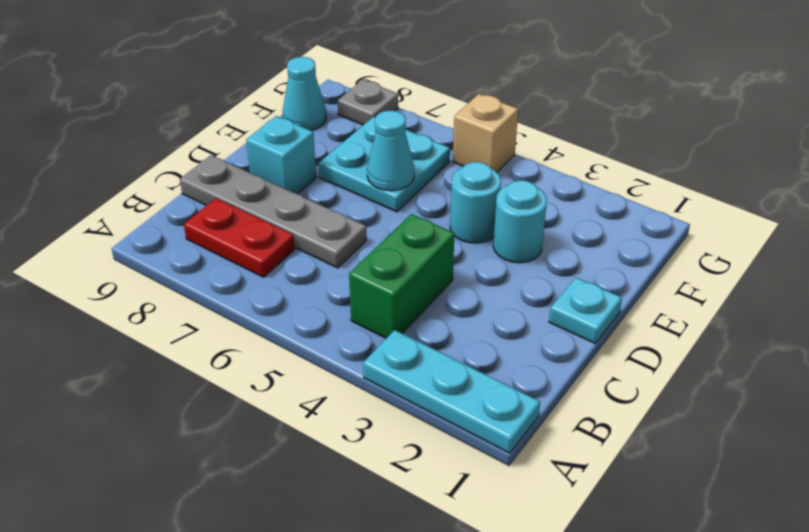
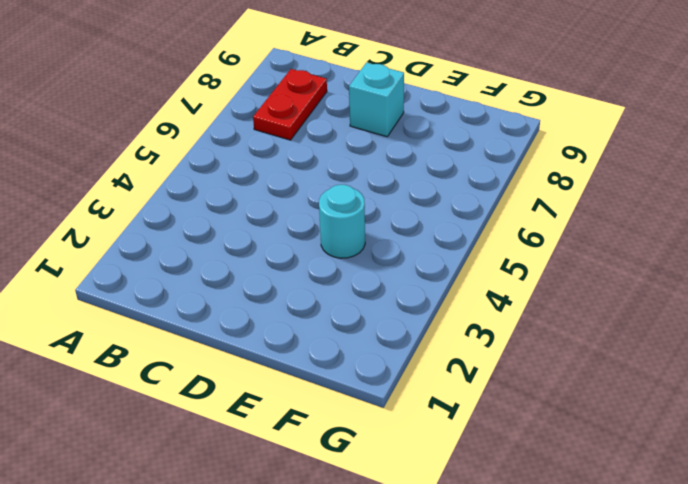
none -> cyan 1x3 plate [363,330,540,453]
none -> green 1x2 brick [349,214,455,338]
none -> grey 1x4 plate [180,155,367,268]

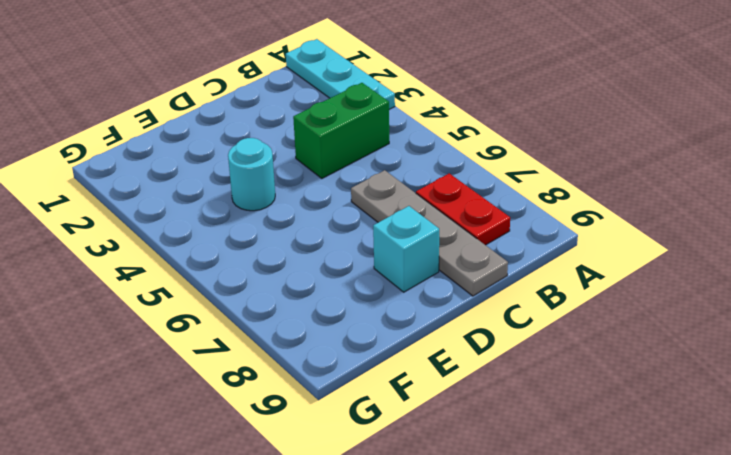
none -> cyan 1x1 plate [549,277,622,343]
none -> cyan 1x1 round brick [493,180,547,263]
none -> cyan 2x2 plate [319,117,450,212]

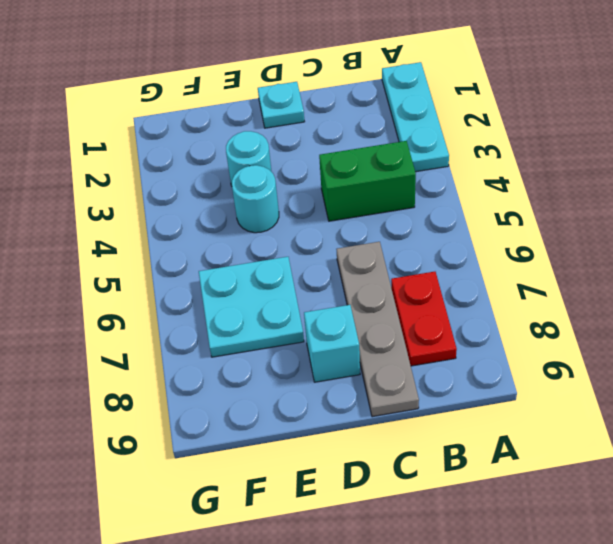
none -> cyan 1x1 cone [283,57,326,131]
none -> tan 1x1 brick [453,94,518,172]
none -> grey 1x1 plate [338,80,398,125]

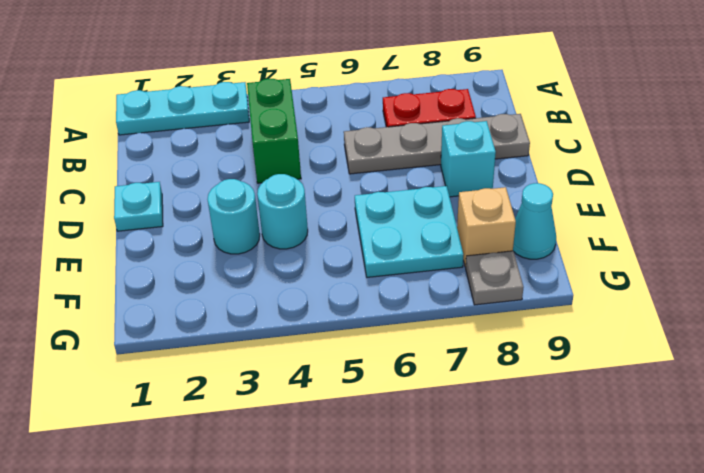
tan 1x1 brick [457,187,516,267] -> tan 1x1 brick moved to [453,94,518,172]
none -> cyan 1x1 cone [367,111,414,191]

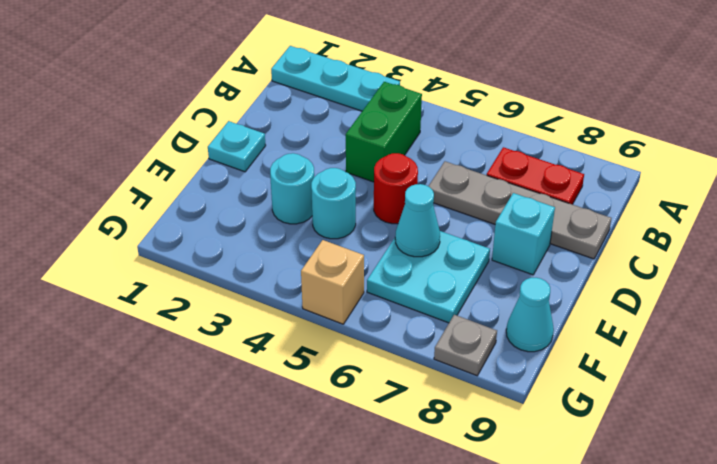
red 1x1 round brick [374,153,418,224] -> none

